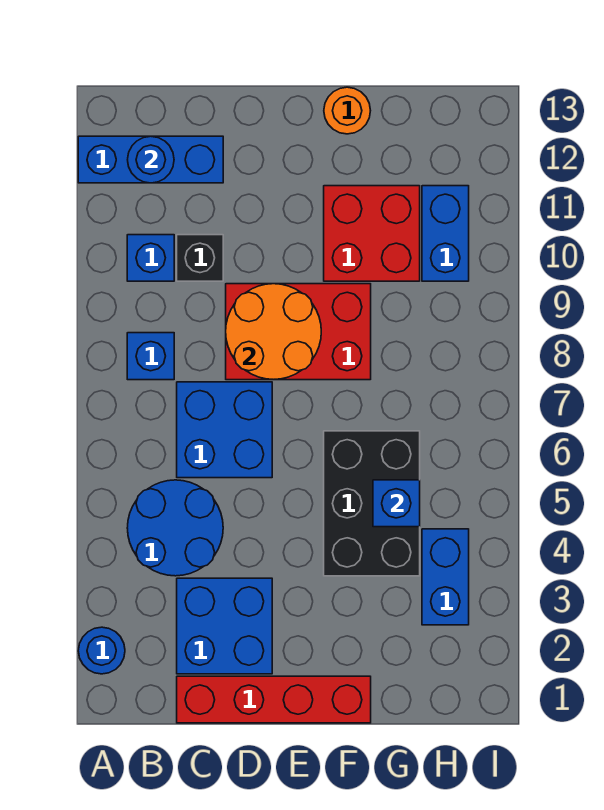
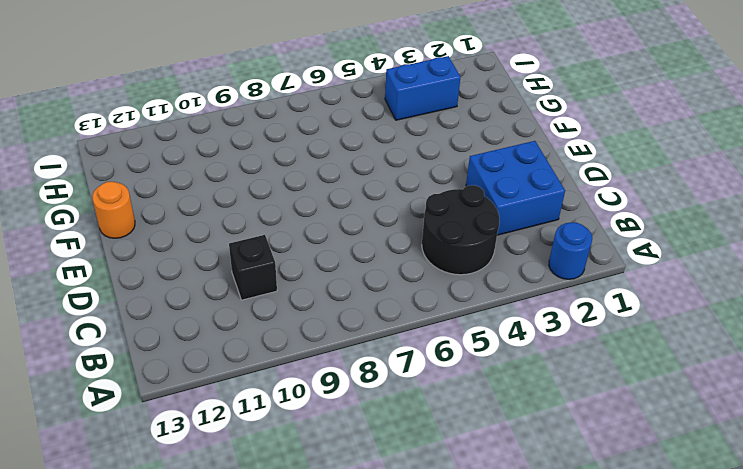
black 2x2 round brick [422,185,499,275] -> blue 2x2 round brick [127,480,223,576]
none -> blue 1x3 brick [78,136,223,183]
none -> blue 1x1 brick [127,333,174,380]
none -> blue 1x1 brick [127,235,174,281]

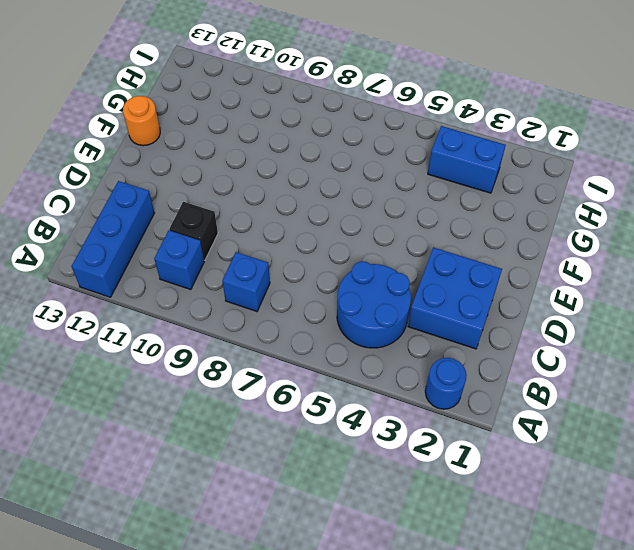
none -> red 1x4 brick [177,676,371,723]
none -> blue 2x2 brick [177,382,272,478]
none -> red 2x3 brick [226,284,371,380]

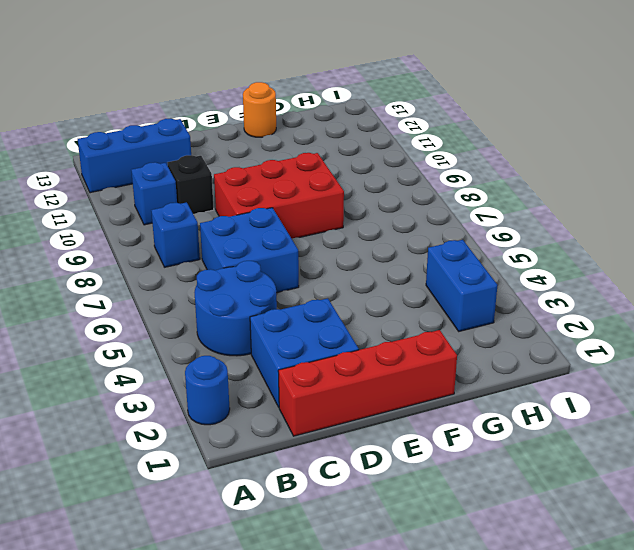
none -> black 2x3 brick [324,431,420,576]
none -> red 2x2 brick [324,186,420,281]
none -> blue 1x2 brick [422,186,469,281]

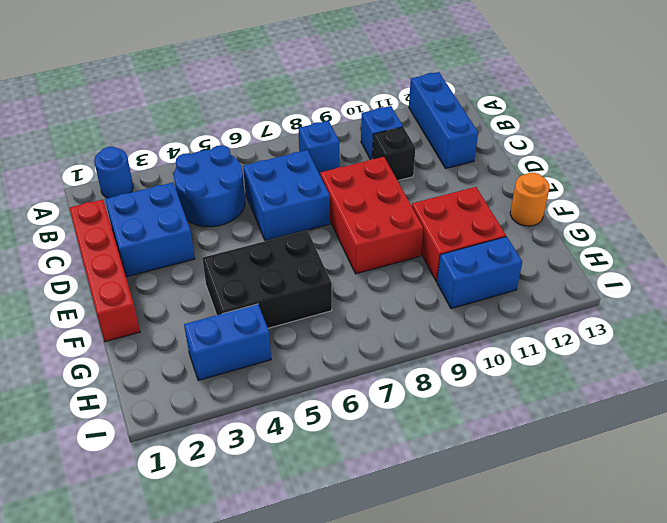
none -> blue 1x1 round brick [128,136,174,183]
none -> orange 2x2 round brick [226,284,321,380]
none -> blue 1x1 brick [373,480,420,527]

